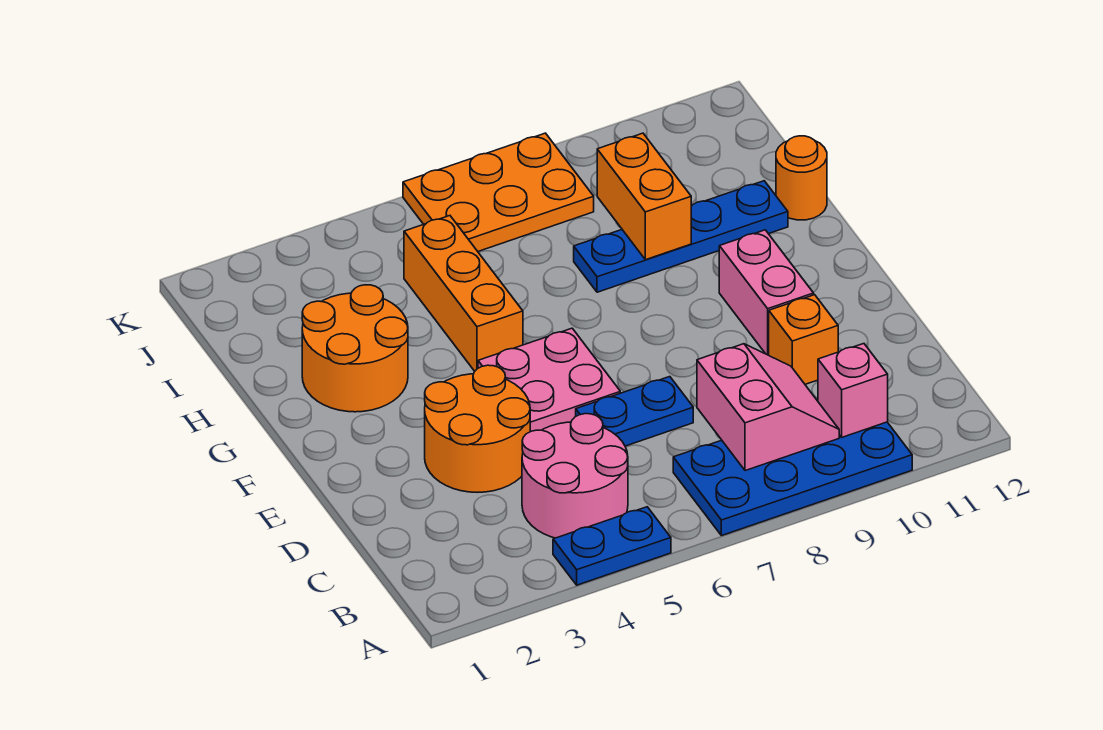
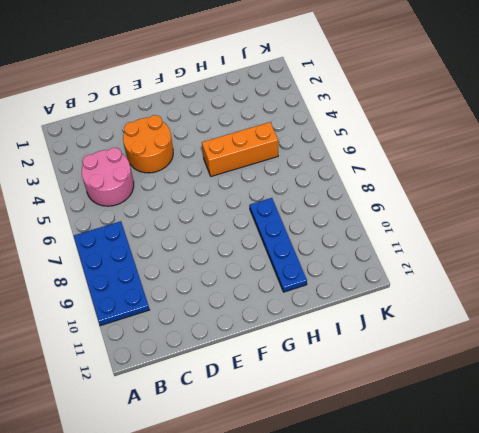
none -> blue 1x2 plate [553,507,671,585]
none -> blue 1x2 plate [576,377,693,446]
none -> orange 1x1 brick [769,295,838,384]

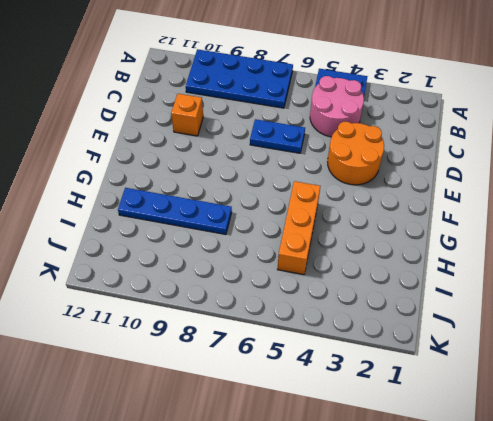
none -> pink 2x2 plate [478,328,620,432]
none -> pink 1x2 brick [719,230,814,355]
none -> orange 2x2 round brick [302,285,408,412]

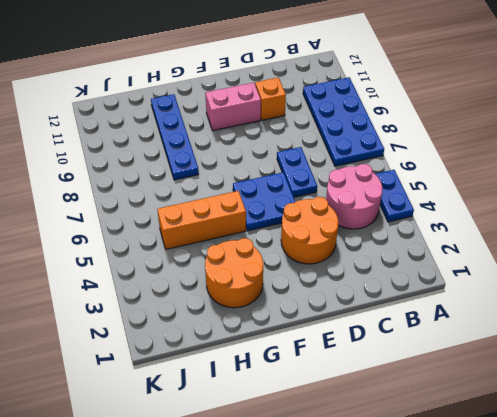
blue 2x2 plate [233,172,295,231] -> pink 2x2 plate [478,328,620,432]
none -> orange 1x1 round brick [776,136,827,220]
none -> orange 2x3 plate [403,133,594,251]
none -> pink 2x2 slope [697,344,839,471]

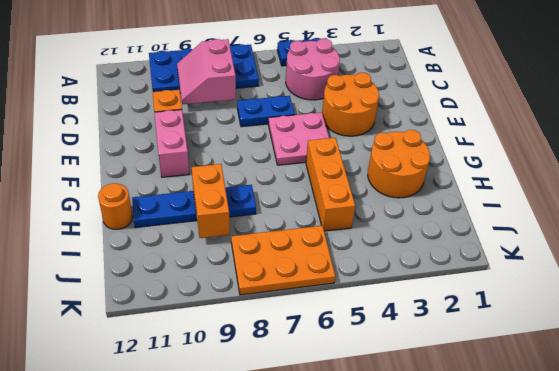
none -> pink 1x1 brick [818,344,888,437]

